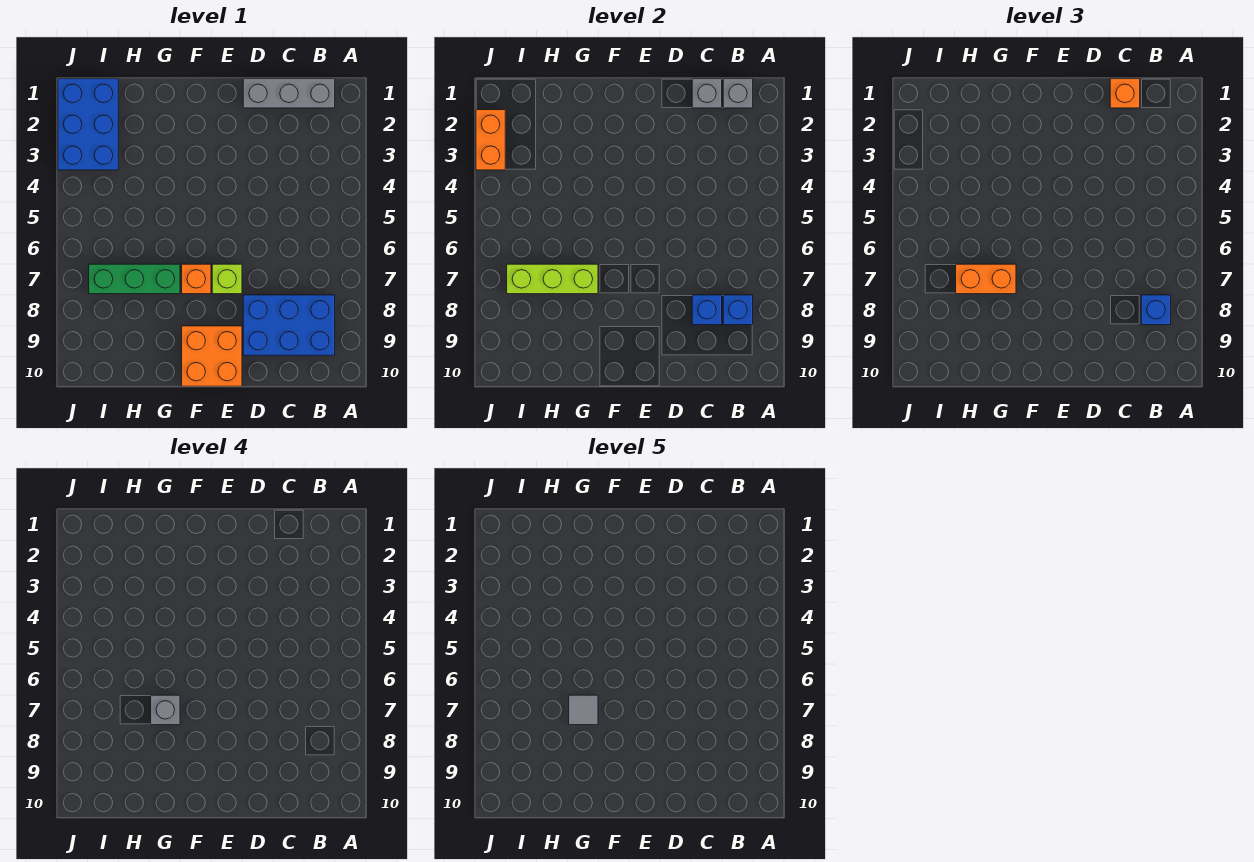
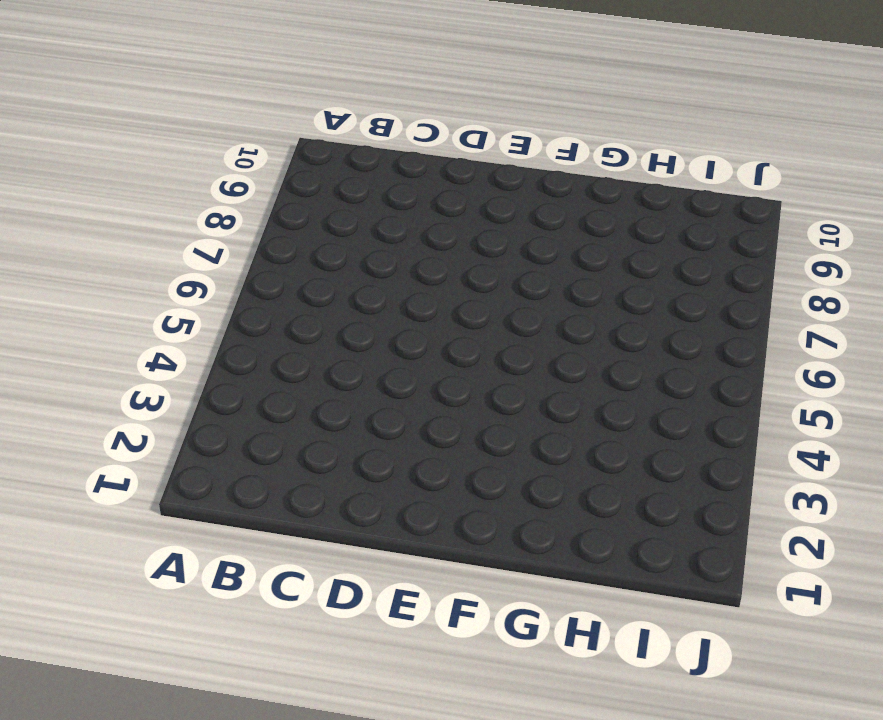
none -> grey 1x3 brick [243,79,335,108]
none -> blue 2x3 brick [243,295,335,355]
none -> lime 1x1 brick [212,264,242,294]

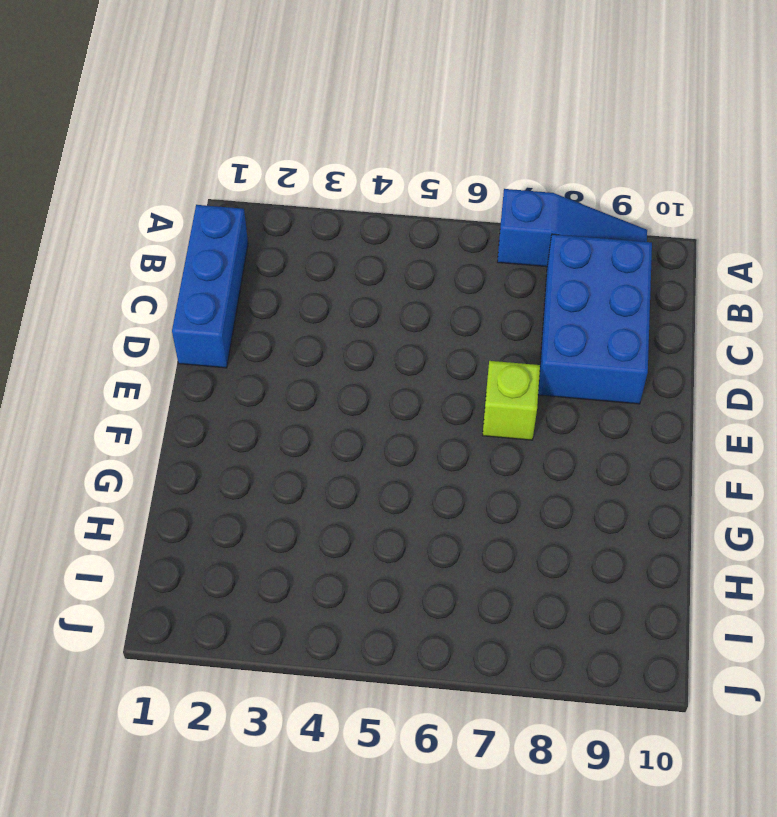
blue 1x3 slope [497,189,647,267] -> none
blue 1x3 brick [172,205,248,368] -> grey 1x3 brick [243,79,335,108]
none -> orange 2x2 brick [182,326,242,386]
none -> orange 1x1 brick [182,264,211,294]
none -> green 1x3 brick [89,264,180,294]

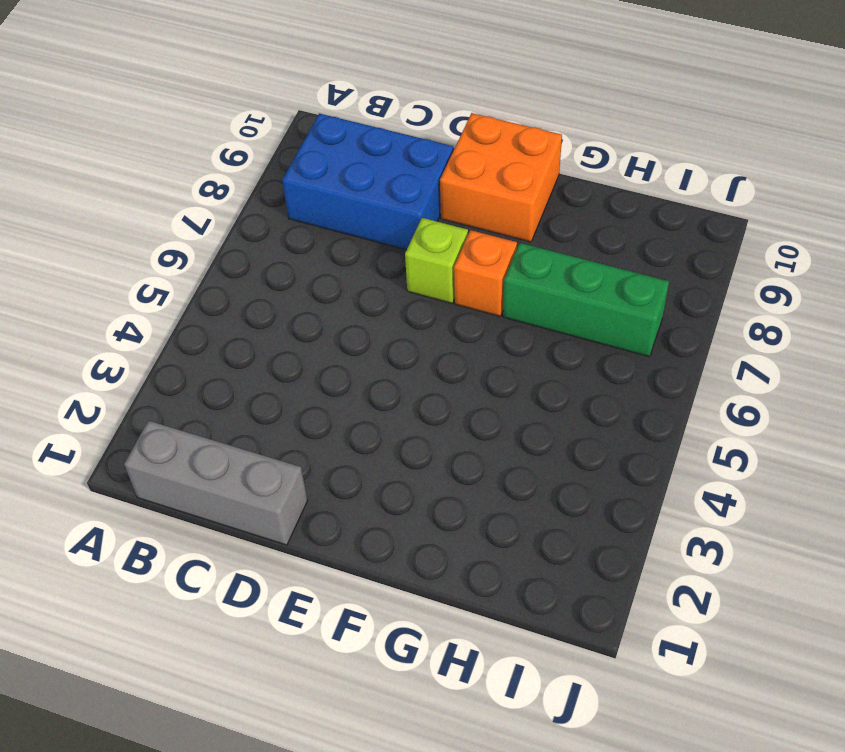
none -> blue 2x3 brick [58,79,118,170]
none -> grey 1x1 brick [723,79,753,108]
none -> blue 1x1 brick [723,295,753,325]

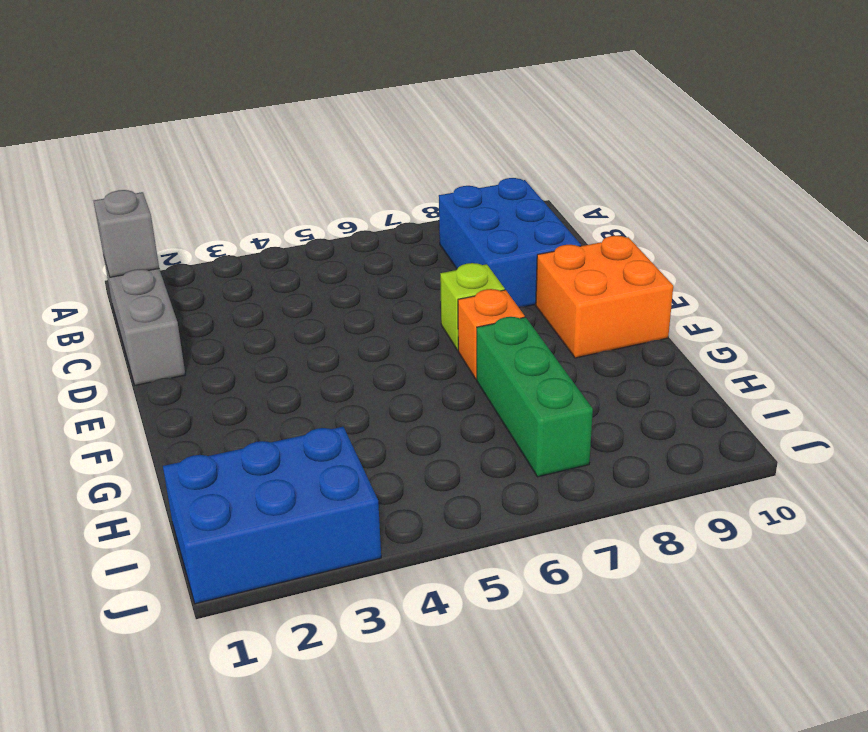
none -> blue 1x1 brick [723,295,753,325]
none -> grey 1x1 brick [692,79,722,108]
none -> blue 1x1 brick [692,295,722,325]

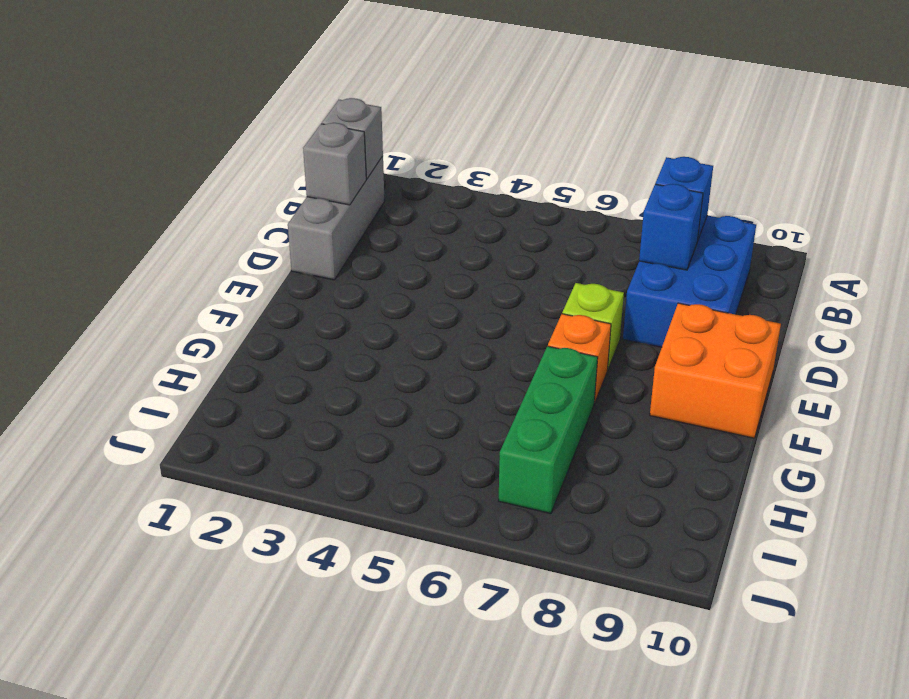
none -> blue 2x3 brick [58,79,118,170]
none -> lime 1x3 brick [507,264,598,294]
none -> orange 1x2 brick [476,110,505,170]

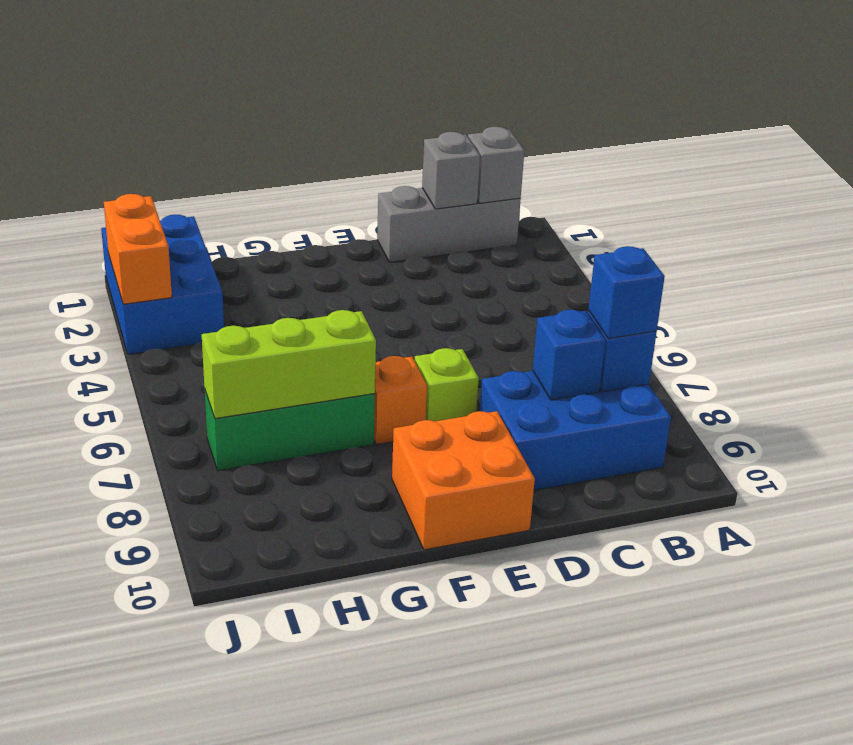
none -> orange 1x1 brick [1110,79,1140,108]
none -> orange 1x2 brick [956,264,1016,294]
none -> grey 1x1 brick [151,695,180,725]

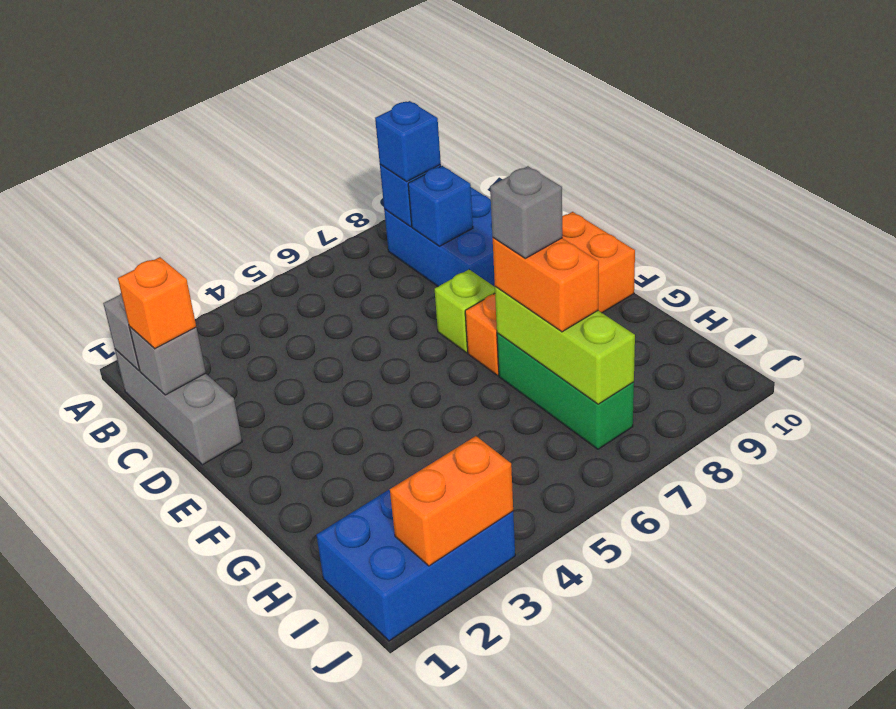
none -> grey 1x1 tile [569,695,598,725]

